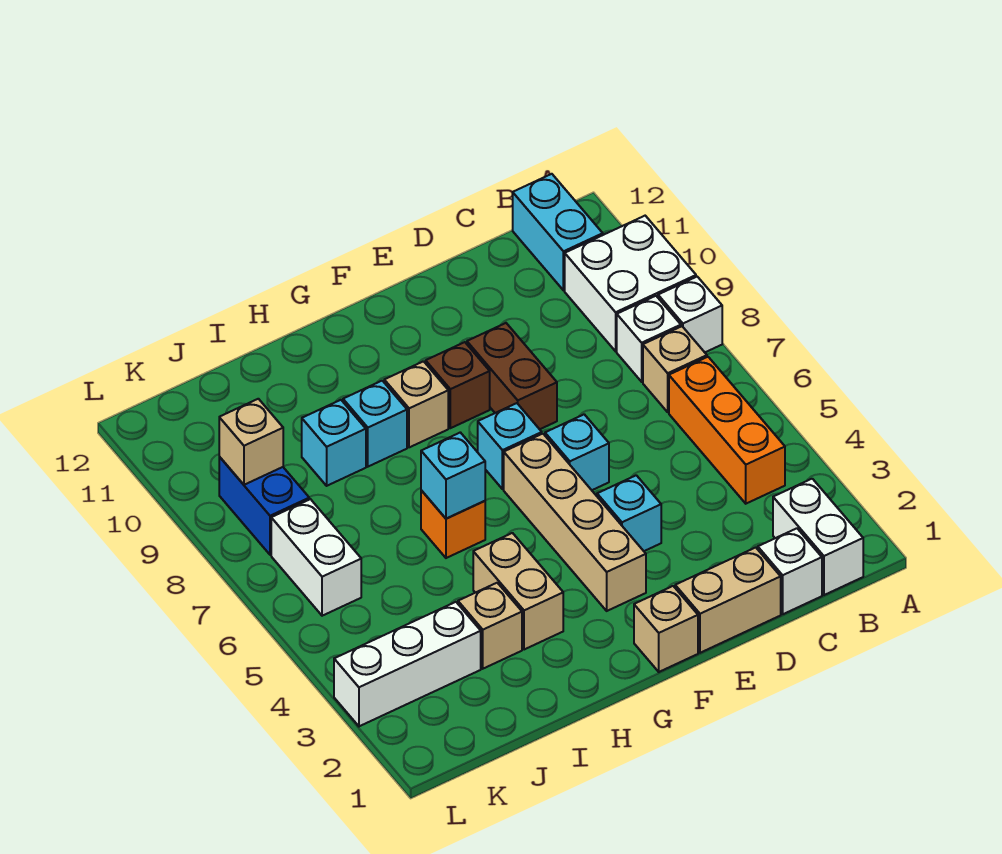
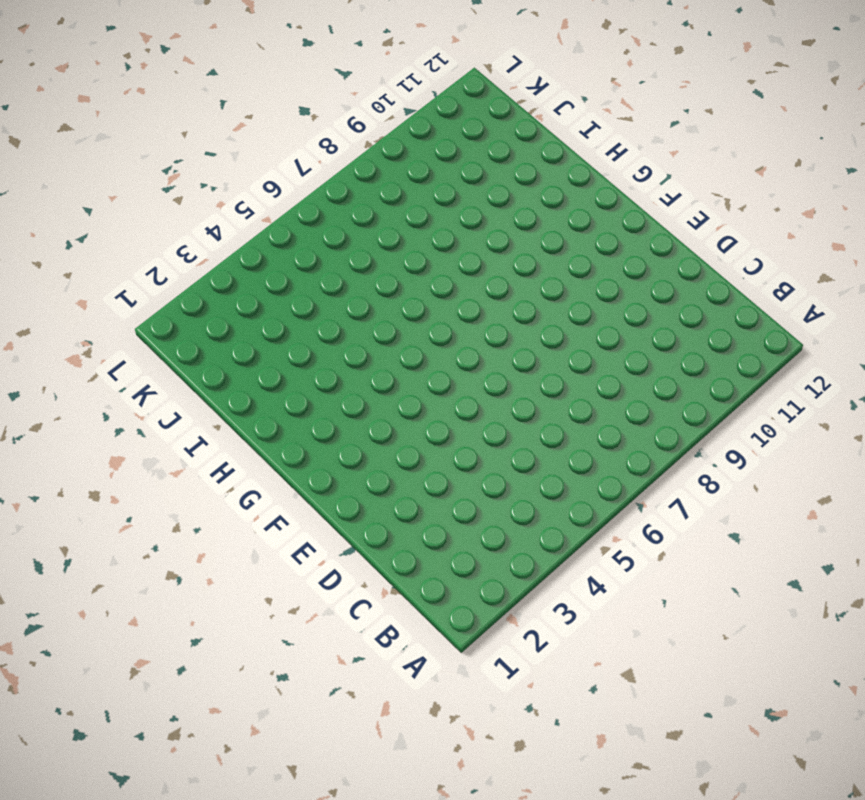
none -> white 1x1 brick [658,277,722,352]
none -> white 2x2 brick [565,216,696,351]
none -> white 1x2 brick [773,479,863,595]

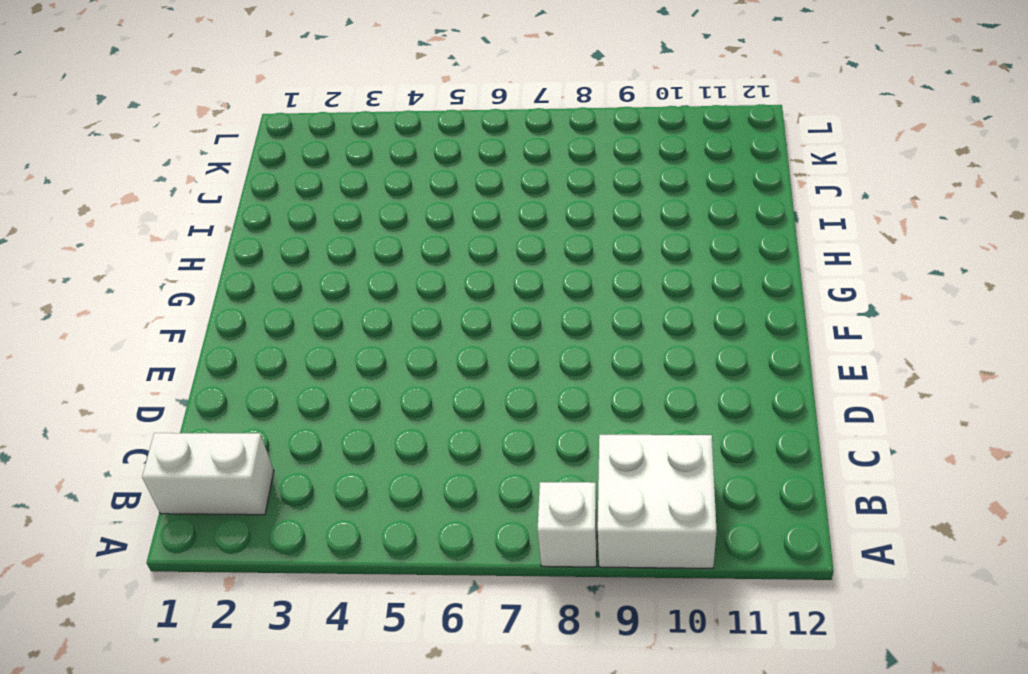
none -> orange 1x3 brick [669,357,785,504]
none -> tan 1x1 brick [643,326,707,412]
none -> white 1x1 brick [617,296,681,382]

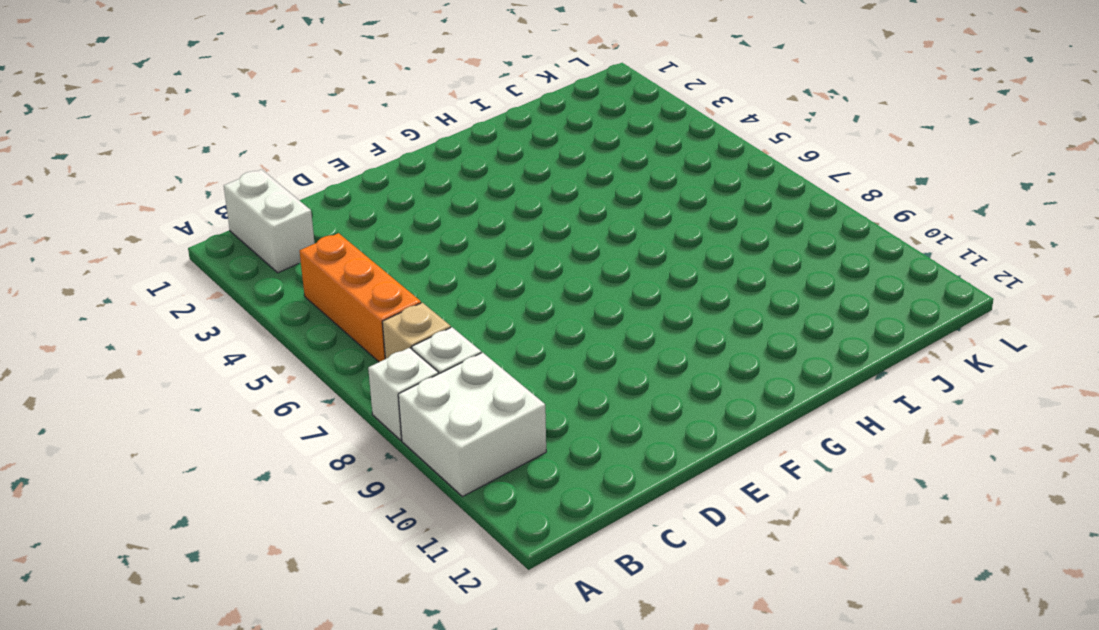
none -> cyan 1x2 brick [513,174,603,290]
none -> white 1x1 brick [758,528,822,614]
none -> tan 1x2 brick [675,548,781,653]

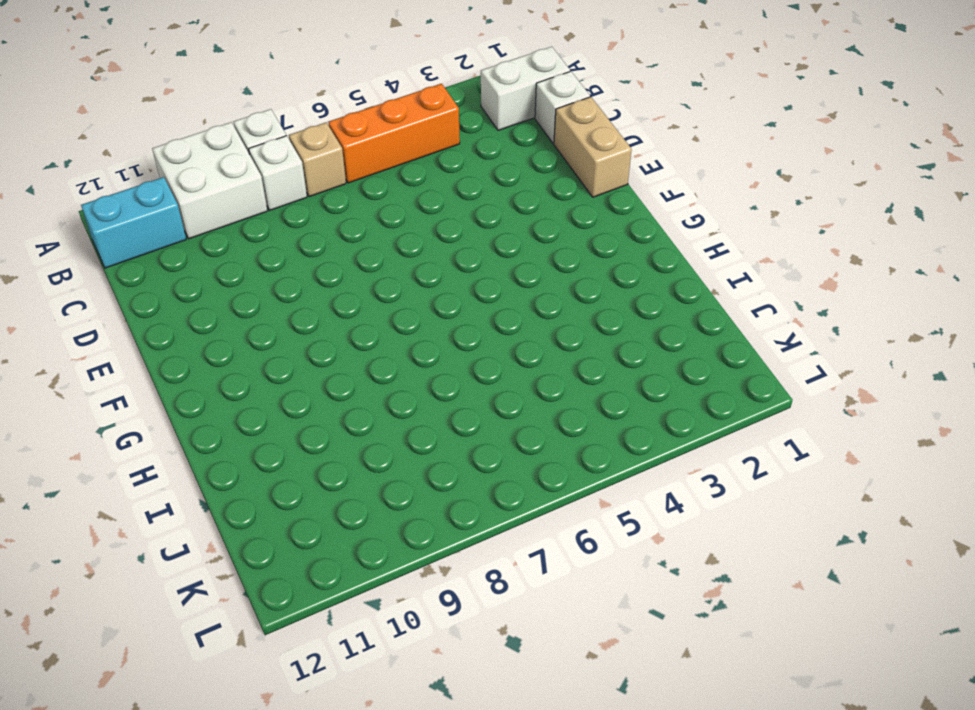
none -> cyan 1x1 brick [597,475,661,551]
none -> cyan 1x1 brick [545,414,609,490]
none -> brown 1x2 brick [467,323,557,429]

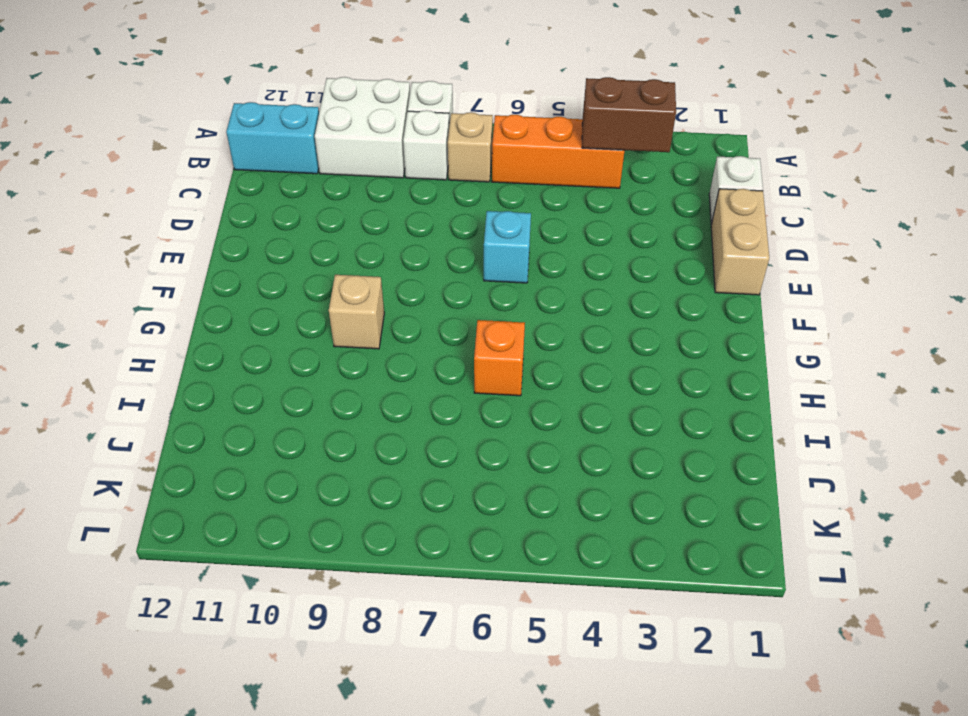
brown 1x2 brick [582,77,676,152] -> brown 1x2 brick moved to [467,323,557,429]
none -> white 1x2 brick [773,479,863,595]
none -> cyan 1x1 brick [597,475,661,551]
none -> tan 1x1 brick [634,586,698,672]

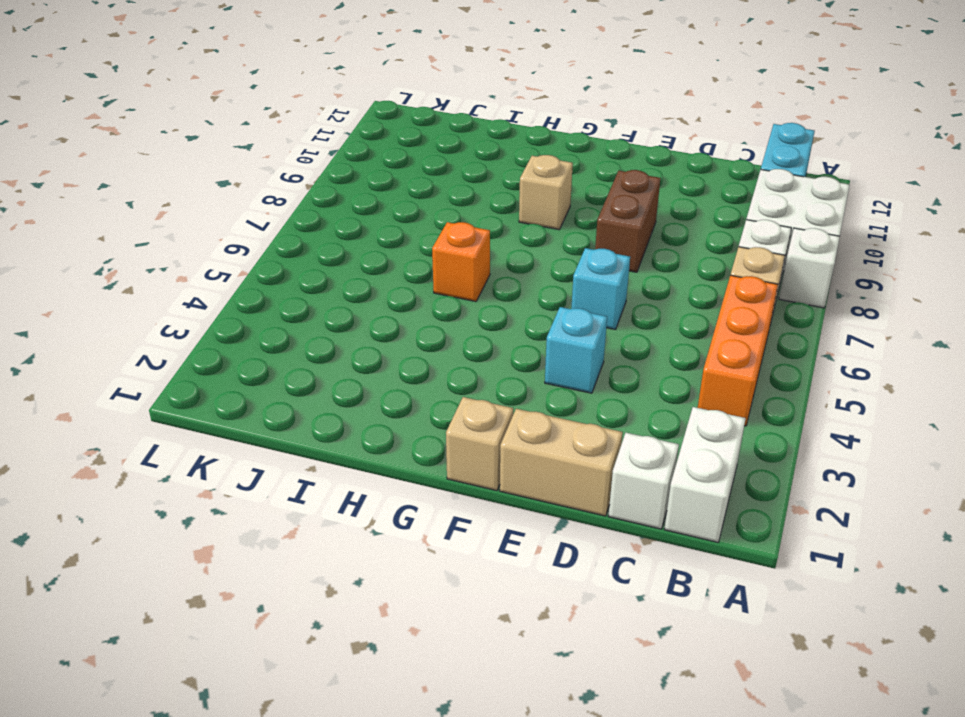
none -> tan 1x4 brick [504,434,646,611]
none -> cyan 1x1 brick [478,403,542,489]
none -> brown 1x1 brick [426,342,490,428]

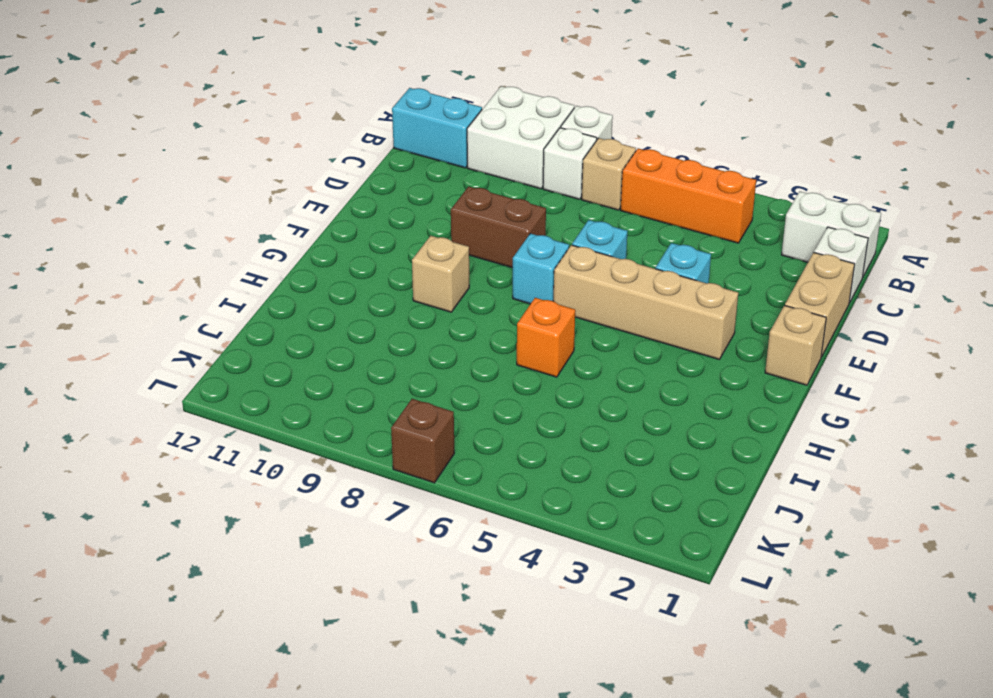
brown 1x1 brick [391,399,454,483] -> brown 1x1 brick moved to [426,342,490,428]
none -> tan 1x2 brick [473,533,563,650]
none -> cyan 1x1 brick [343,381,407,467]
none -> tan 1x1 brick [458,583,522,669]

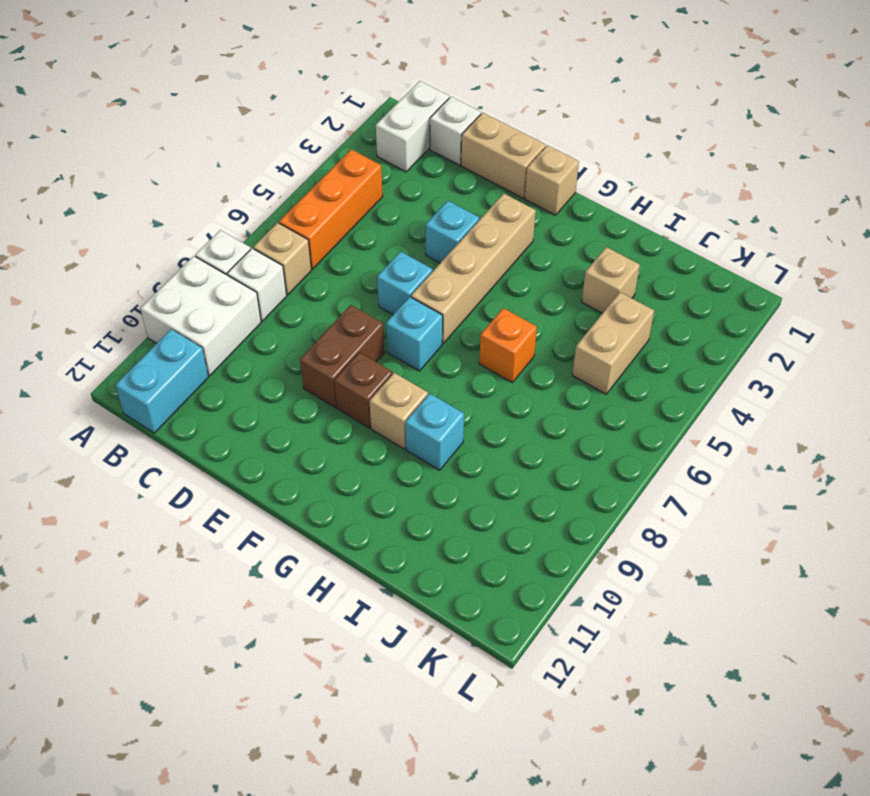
tan 1x2 brick [572,292,654,394] -> tan 1x2 brick moved to [473,533,563,650]
none -> cyan 1x1 brick [302,400,366,486]
none -> white 1x3 brick [334,602,481,726]
none -> white 1x2 brick [271,499,361,616]

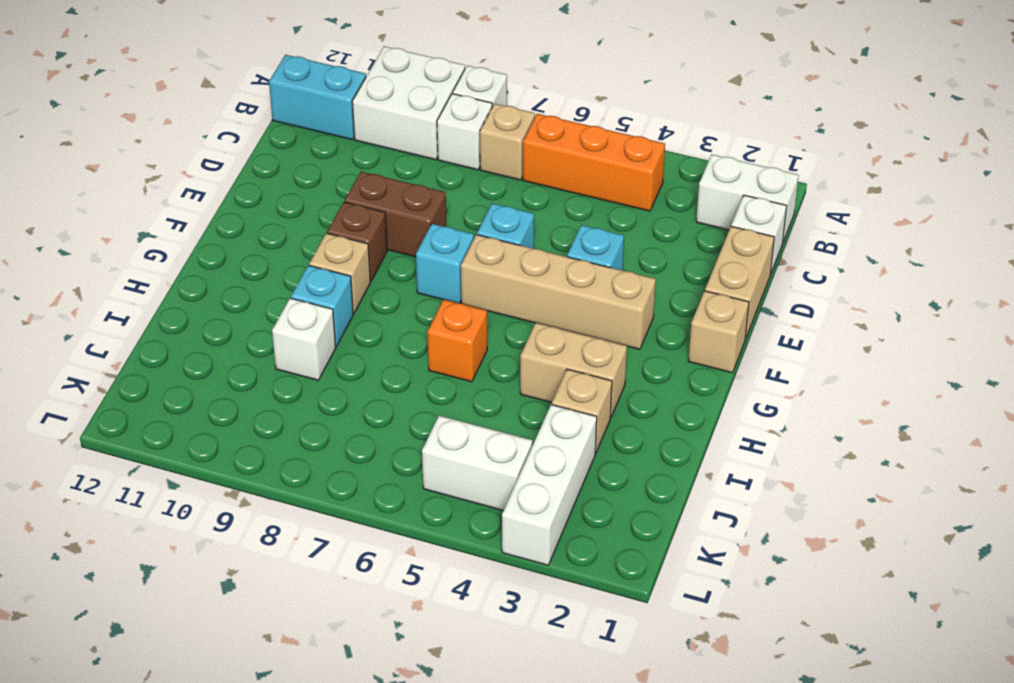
white 1x1 brick [272,298,336,380] -> cyan 1x1 brick [302,400,366,486]
white 1x2 brick [422,416,532,511] -> white 1x2 brick moved to [271,499,361,616]
none -> blue 1x2 brick [219,457,309,555]
none -> cyan 1x1 brick [421,432,485,519]
none -> tan 1x1 brick [219,399,283,485]

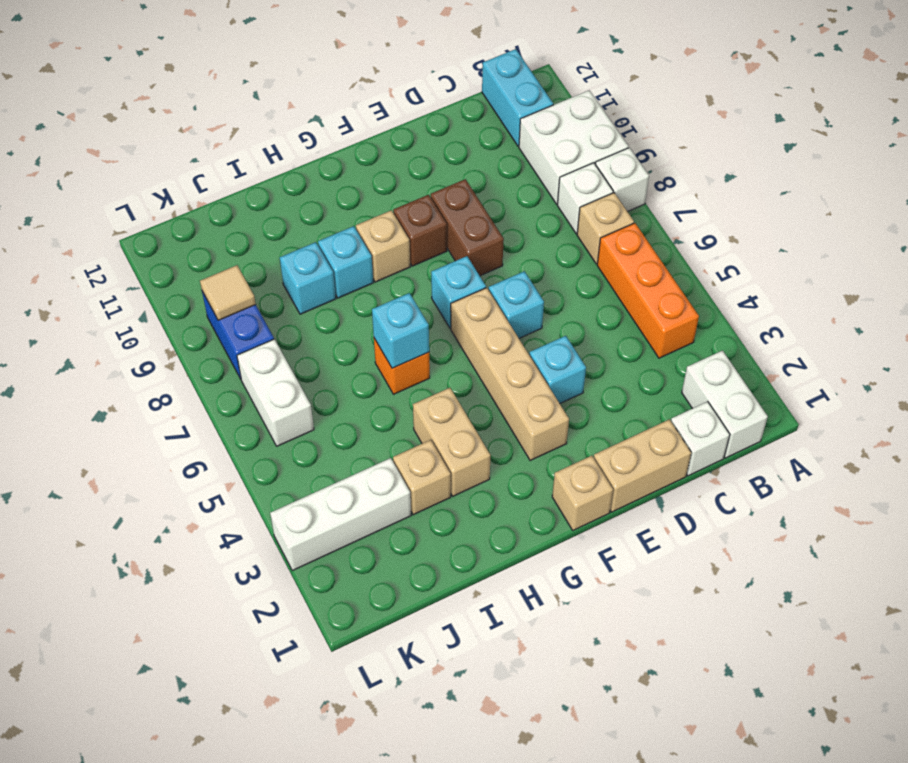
tan 1x1 tile [200,265,256,320] -> tan 1x1 brick [219,399,283,485]

